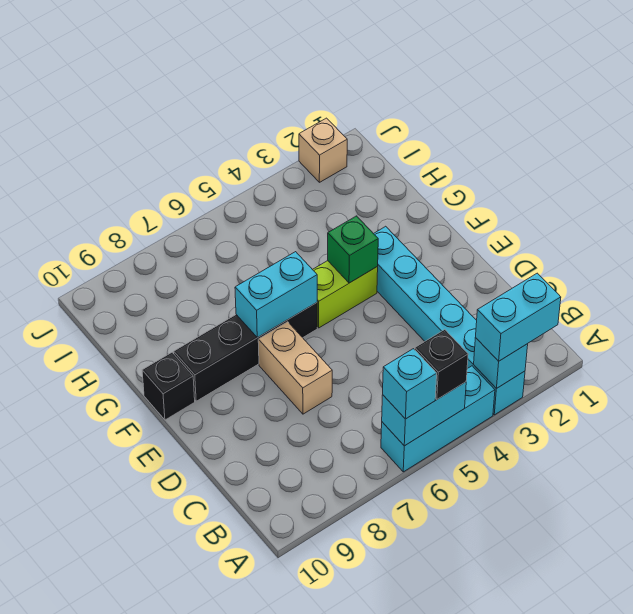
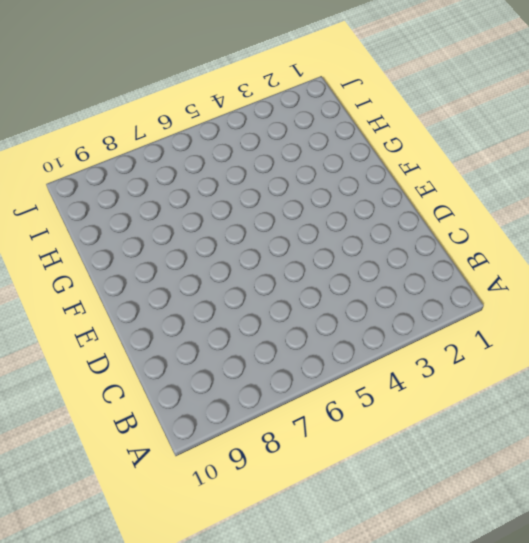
none -> cyan 1x6 brick [374,226,525,415]
none -> cyan 1x3 brick [381,366,495,472]
none -> tan 1x2 brick [258,322,332,414]

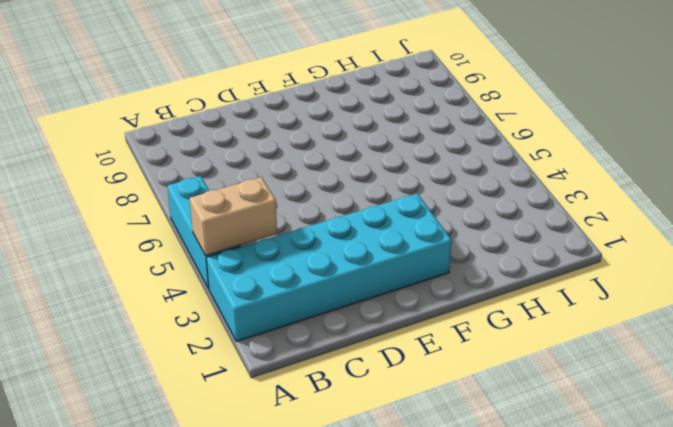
cyan 2x6 brick [206,194,452,341] -> cyan 1x6 brick [374,226,525,415]
tan 1x2 brick [190,177,277,256] -> tan 1x2 brick moved to [258,322,332,414]
none -> lime 1x2 brick [312,261,378,328]
none -> black 1x4 brick [174,303,317,401]
none -> black 1x1 brick [142,352,195,420]

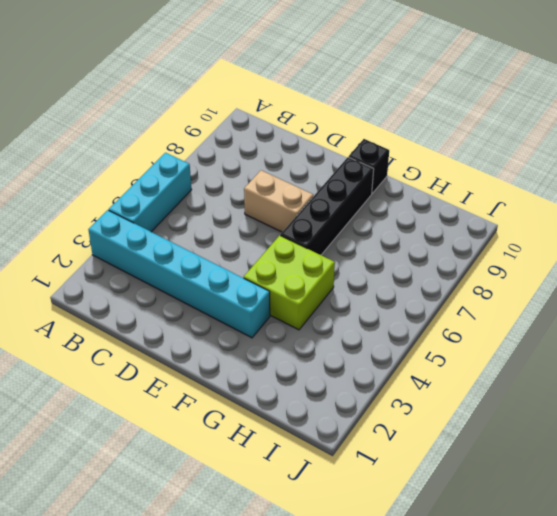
lime 2x2 brick [244,235,335,330] -> lime 1x2 brick [312,261,378,328]
none -> tan 1x1 brick [299,118,347,182]
none -> cyan 1x1 brick [474,338,528,388]
none -> cyan 1x2 brick [382,382,466,446]

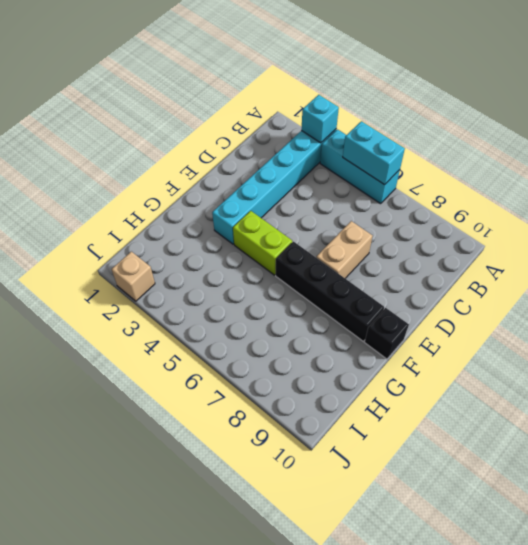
none -> green 1x1 brick [328,216,378,283]
none -> cyan 1x2 brick [235,252,317,338]
none -> cyan 1x2 brick [475,273,561,361]

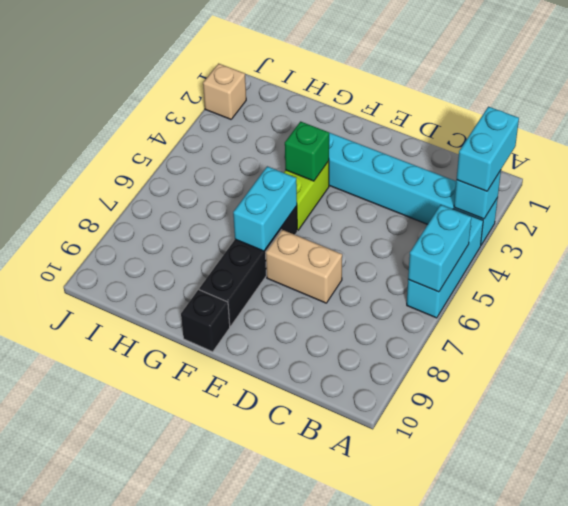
none -> black 1x1 brick [415,330,468,399]
none -> cyan 1x1 brick [383,349,437,419]

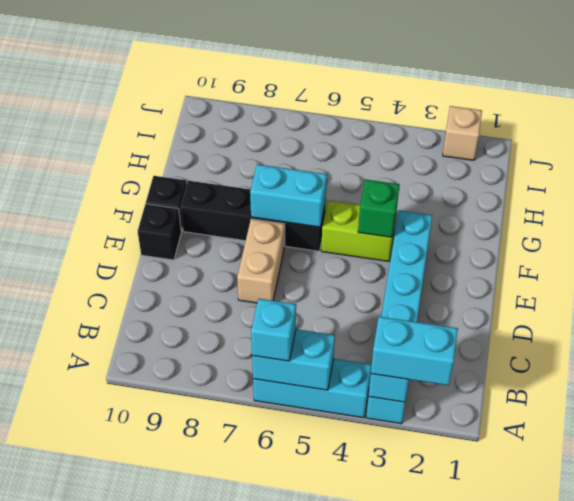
black 1x1 brick [138,204,181,260] -> black 1x1 brick moved to [415,330,468,399]

